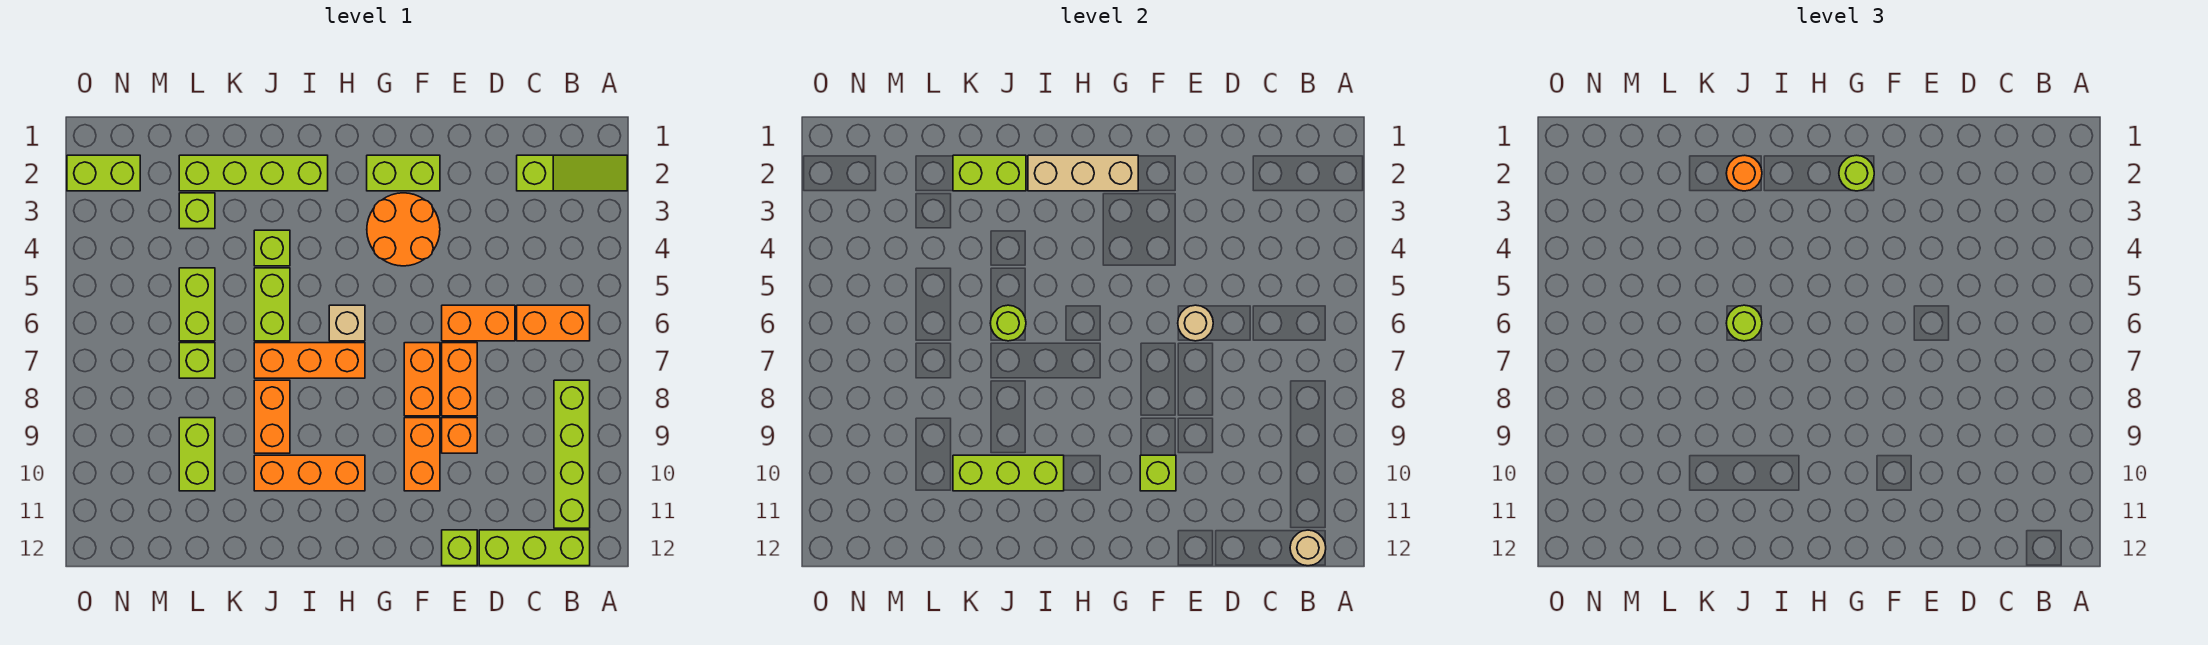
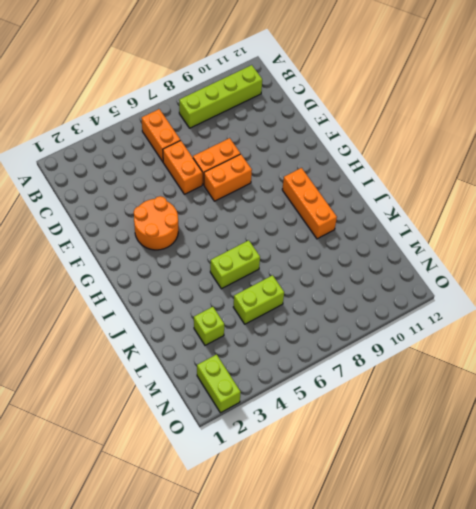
none -> lime 1x3 slope [517,155,627,191]
none -> lime 1x3 brick [479,530,590,566]
none -> orange 1x1 brick [442,418,477,453]
none -> lime 1x1 brick [442,530,477,566]

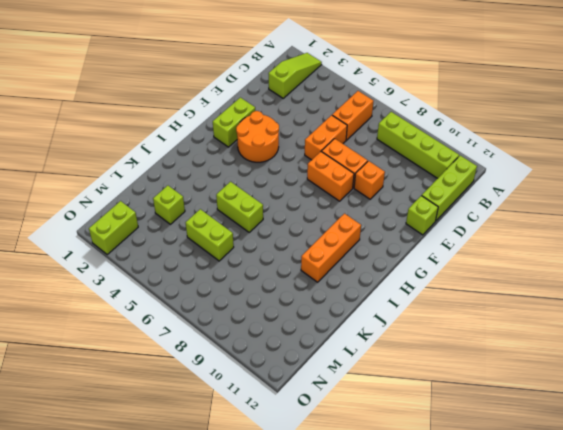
none -> orange 1x2 brick [404,418,440,491]
none -> tan 1x1 brick [329,305,365,341]
none -> orange 1x3 brick [254,343,365,378]
none -> lime 1x4 brick [179,155,328,191]

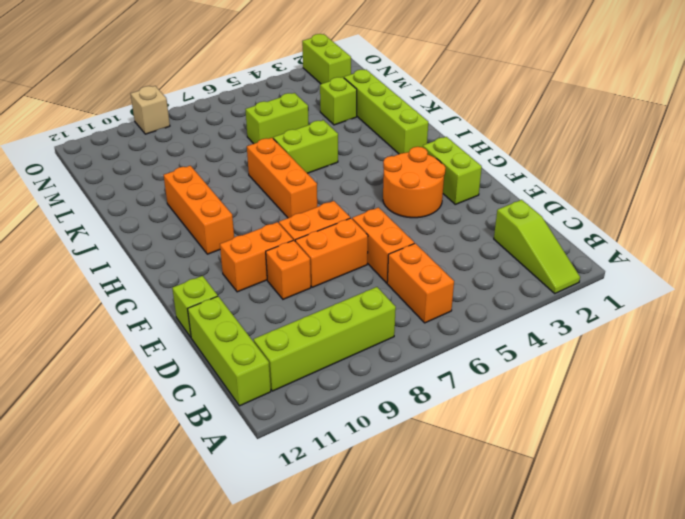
tan 1x1 brick [131,86,170,134] -> tan 1x1 brick moved to [329,305,365,341]
none -> lime 1x1 brick [254,230,290,266]
none -> orange 1x2 brick [254,380,290,453]
none -> lime 1x1 brick [179,343,215,378]
none -> lime 1x2 brick [179,418,215,491]

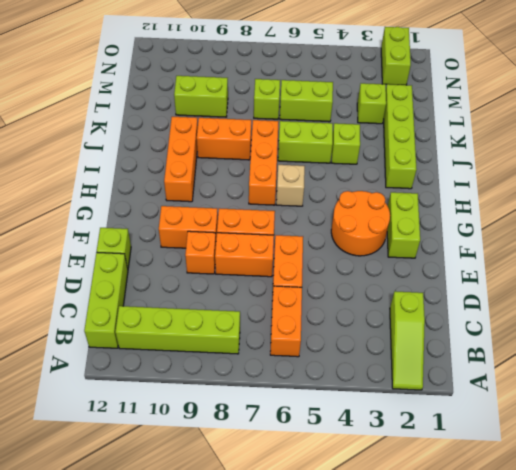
none -> tan 1x1 round brick [1290,530,1326,566]
none -> tan 1x1 round brick [1178,305,1213,341]
none -> lime 1x1 brick [1140,455,1176,491]
none -> tan 1x3 brick [1028,155,1138,191]

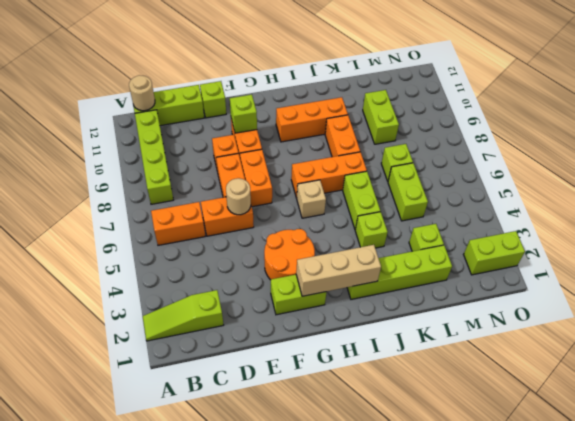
none -> lime 1x3 brick [953,455,1064,491]
none -> lime 1x2 brick [953,155,1026,191]
none -> lime 1x1 round brick [990,305,1026,341]
none -> lime 1x1 round brick [1839,155,1874,191]

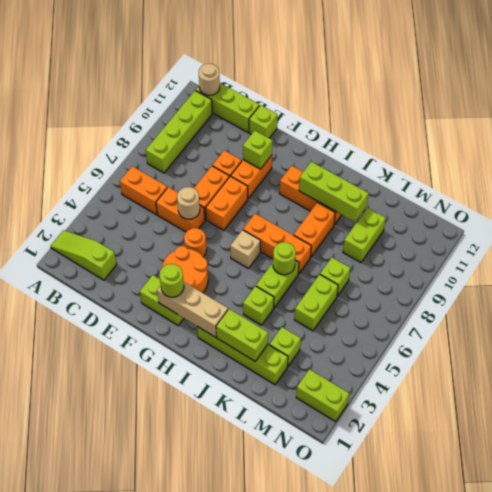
orange 1x1 round brick [184,228,207,257] -> orange 1x1 round brick moved to [1726,155,1762,191]
none -> lime 1x1 round brick [1726,305,1762,341]

